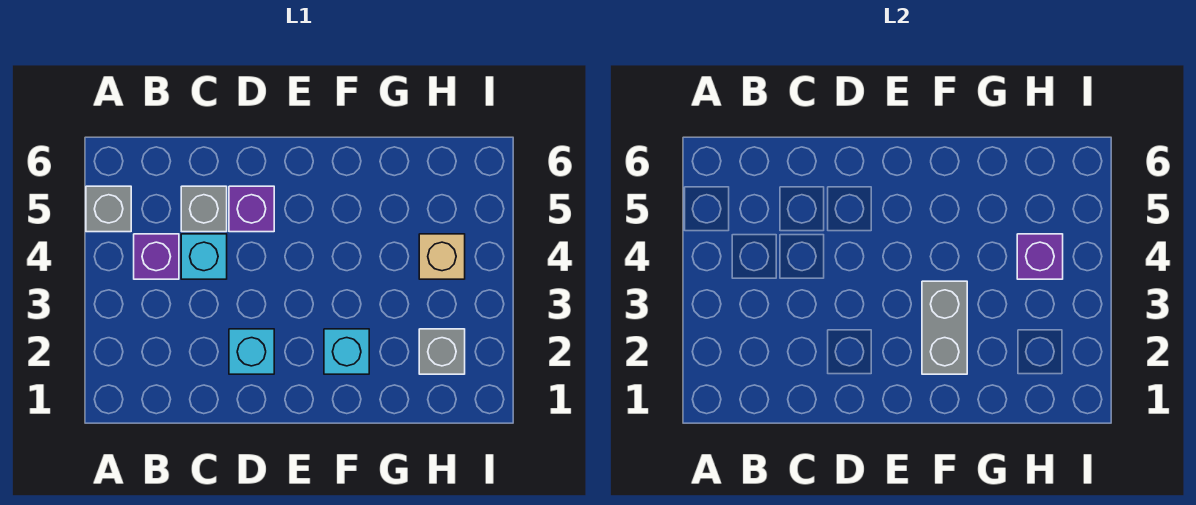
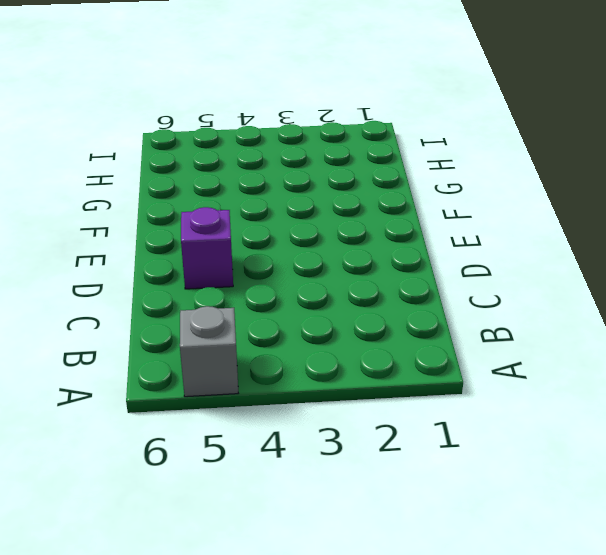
none -> purple 1x1 brick [134,234,179,279]
none -> cyan 1x1 brick [181,234,227,279]

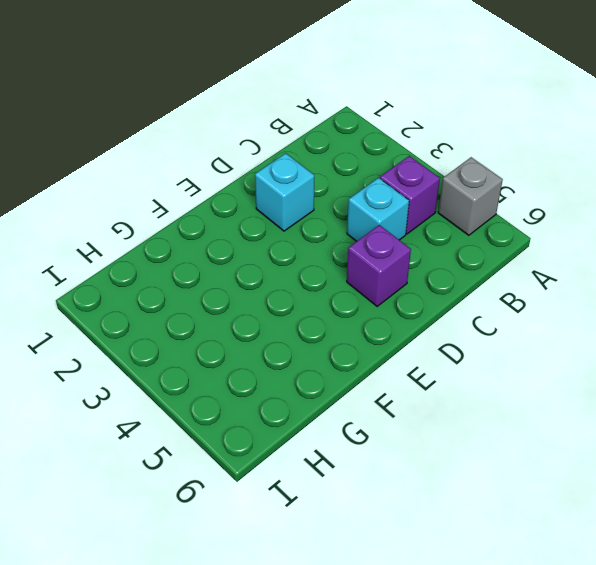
none -> grey 1x1 brick [181,186,227,232]
none -> cyan 1x1 brick [324,329,369,374]

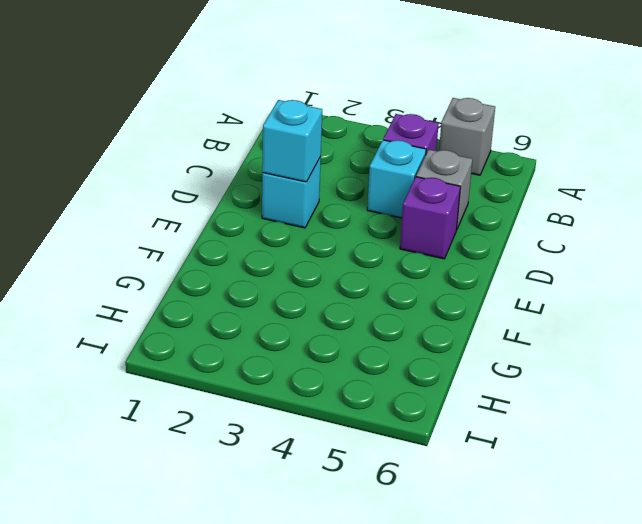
cyan 1x1 brick [262,100,322,182] -> cyan 1x1 brick moved to [324,329,369,374]
none -> grey 1x1 brick [419,329,465,374]
none -> tan 1x1 brick [419,234,465,279]

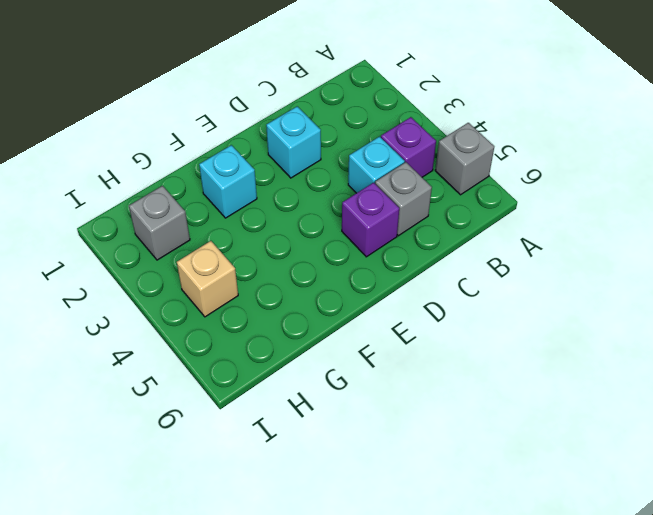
none -> grey 1x2 brick [922,281,967,374]
none -> purple 1x1 brick [1017,234,1063,279]

